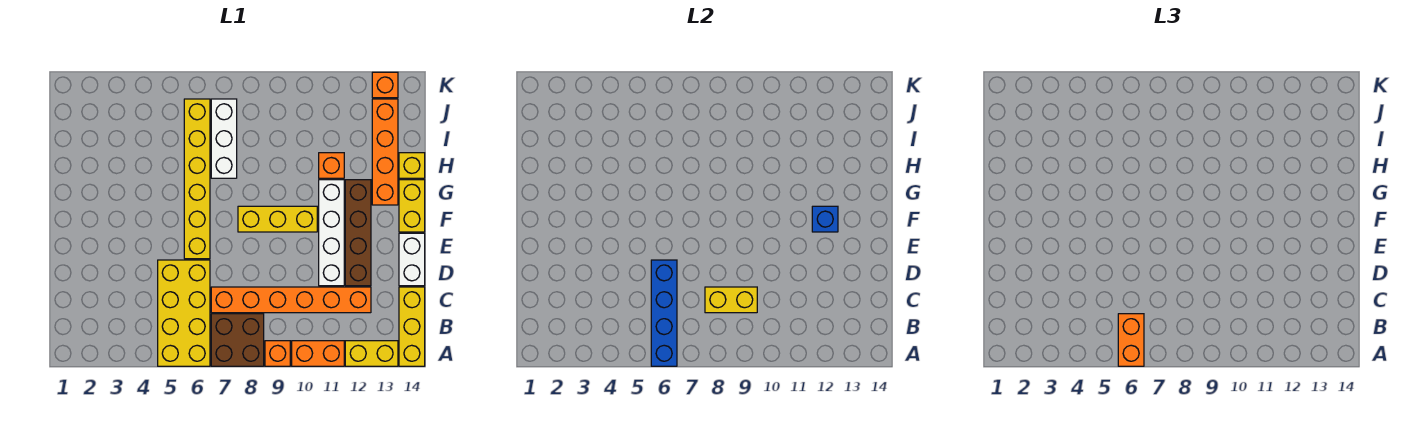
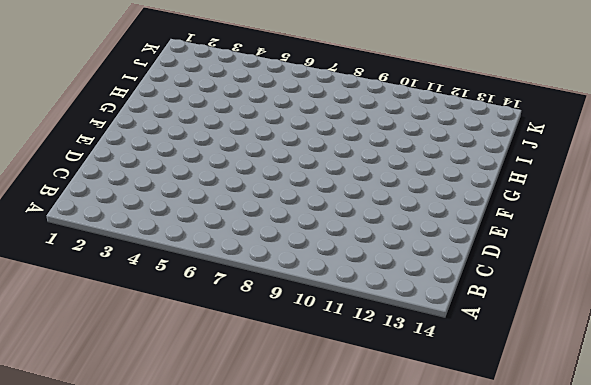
none -> yellow 2x4 brick [158,260,210,366]
none -> brown 2x2 brick [211,314,264,366]
none -> orange 1x1 brick [265,341,290,366]

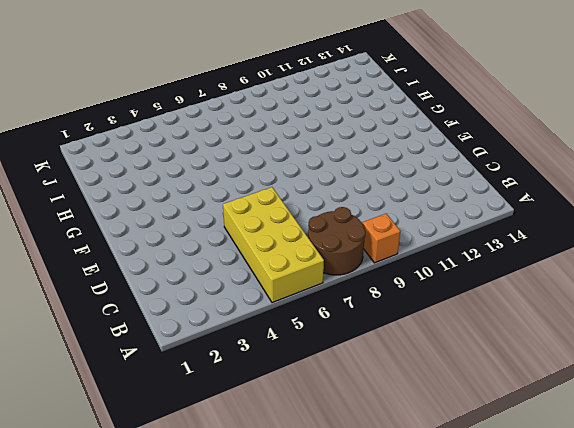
brown 2x2 round brick [308,207,365,275] -> brown 2x2 brick [211,314,264,366]
none -> orange 1x2 brick [292,341,344,366]
none -> yellow 1x2 brick [345,341,398,366]
none -> yellow 1x3 brick [399,287,425,366]

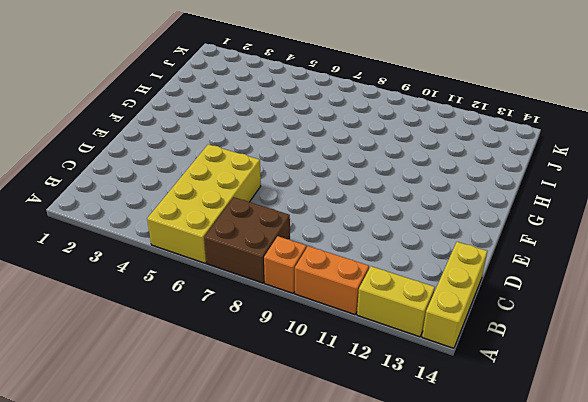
none -> orange 1x6 brick [211,287,371,313]
none -> white 1x4 brick [319,180,344,286]
none -> brown 1x4 brick [345,180,371,286]

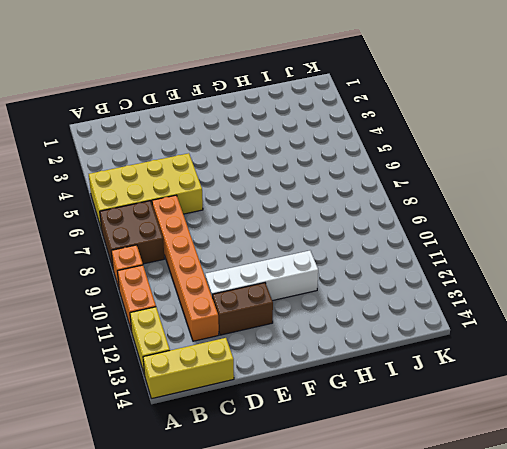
brown 1x2 brick [213,283,273,335] -> brown 1x4 brick [345,180,371,286]
none -> white 1x2 brick [399,233,425,286]
none -> yellow 1x6 brick [184,99,210,259]
none -> yellow 1x3 brick [238,206,317,232]

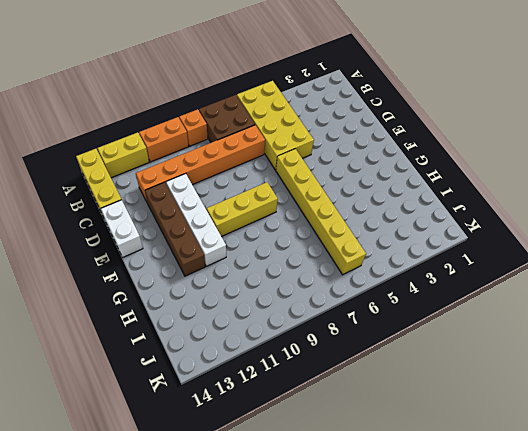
none -> yellow 1x2 brick [399,180,425,232]
none -> orange 1x4 brick [372,99,398,205]
none -> white 1x3 brick [211,99,237,178]

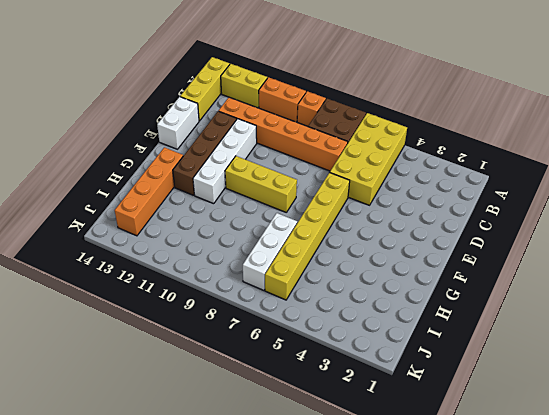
none -> yellow 1x2 brick [399,180,425,232]
none -> orange 1x1 brick [319,153,344,178]
none -> yellow 1x1 brick [399,153,425,178]

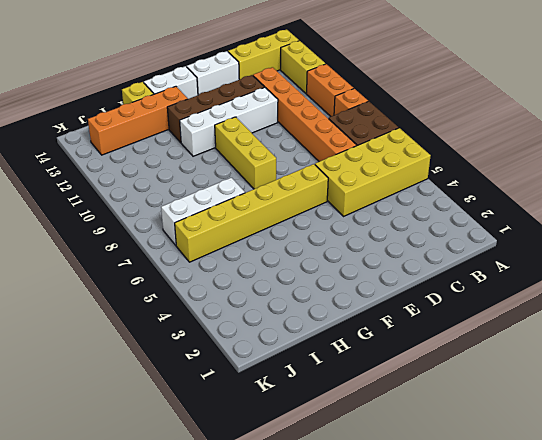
white 1x2 brick [144,66,198,99] -> yellow 1x2 brick [399,180,425,232]
none -> orange 1x1 brick [319,153,344,178]
none -> orange 1x1 brick [372,72,398,98]
none -> blue 1x4 brick [651,260,677,366]

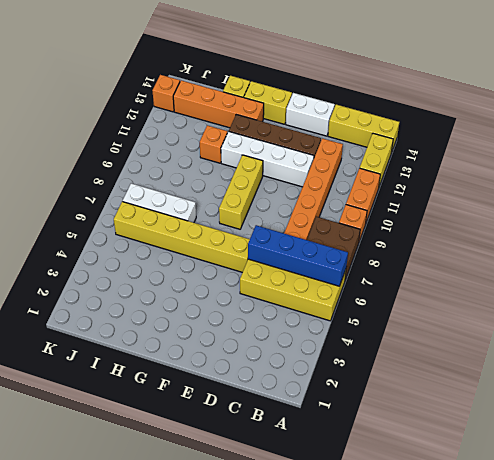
none -> yellow 1x2 brick [705,287,757,313]
none -> blue 1x1 brick [812,206,838,232]
none -> orange 1x2 brick [1118,314,1144,366]

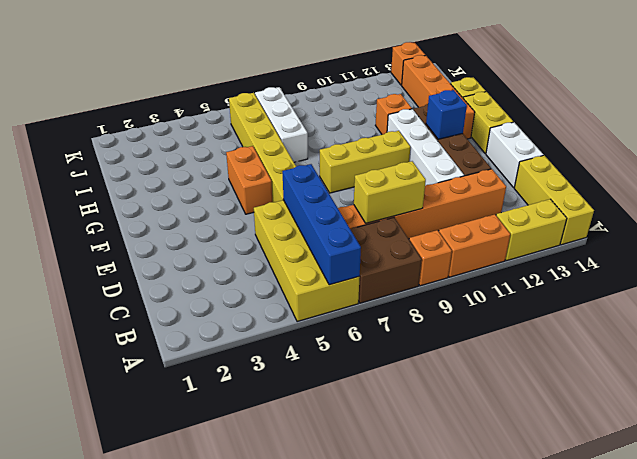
orange 1x2 brick [226,146,272,214] -> orange 1x2 brick moved to [1118,314,1144,366]

